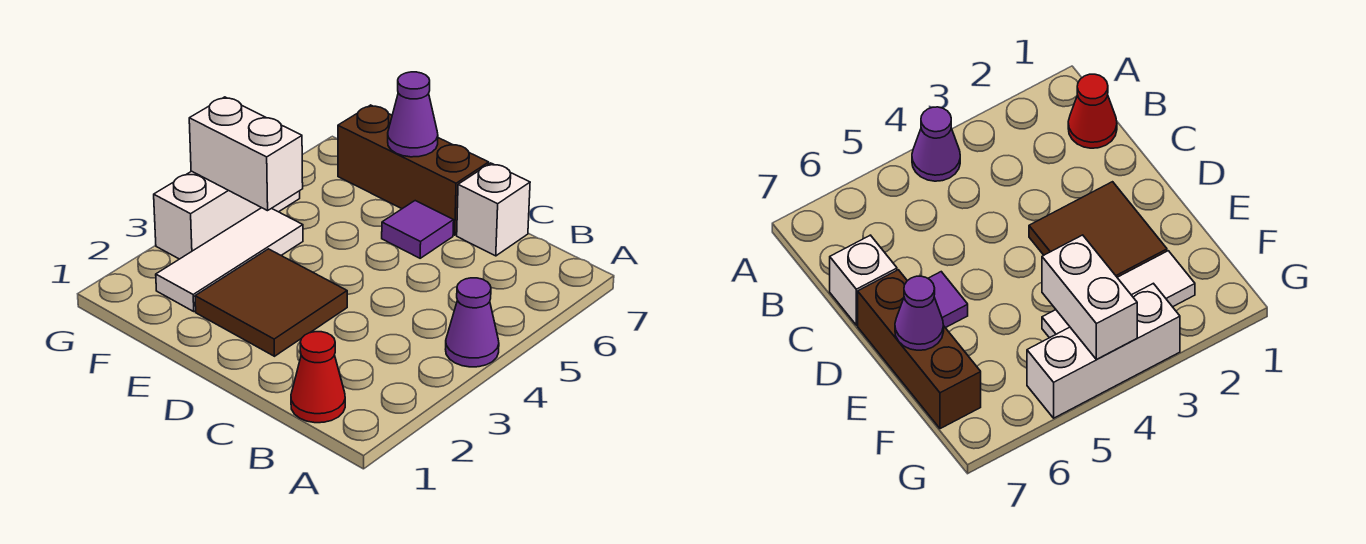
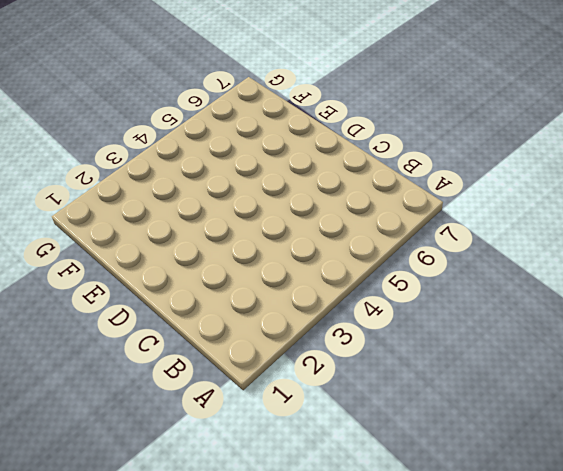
none -> purple 1x1 cone [446,278,499,367]
none -> red 1x1 cone [291,332,345,423]

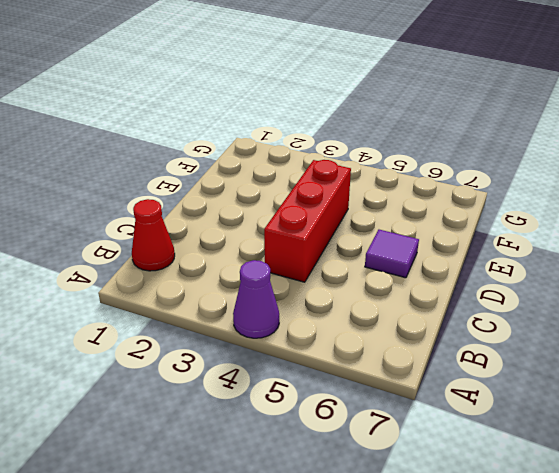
red 1x3 brick [264,160,351,282] -> none
none -> white 1x1 brick [457,163,530,256]
none -> brown 2x2 tile [195,249,347,356]

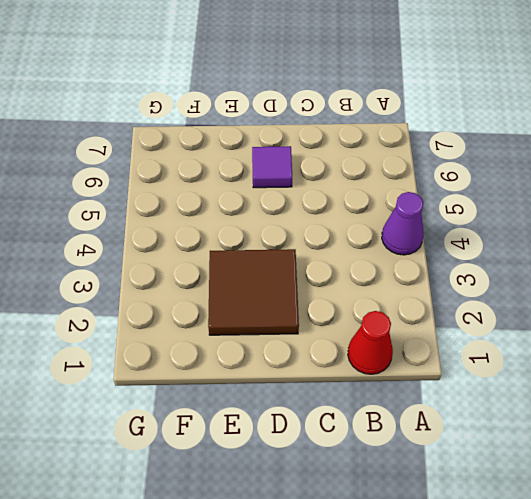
none -> white 1x1 brick [457,163,530,256]
none -> brown 1x3 brick [338,105,489,235]

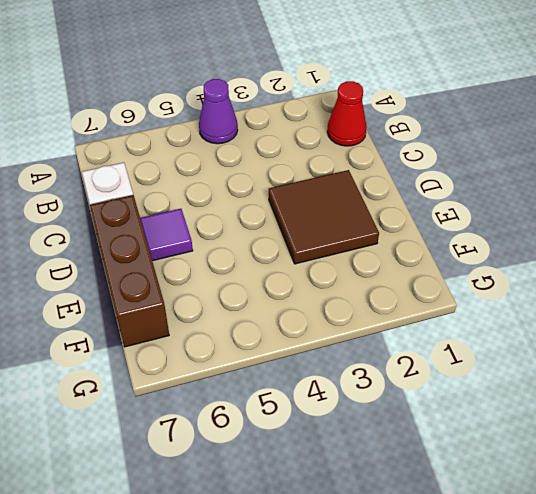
none -> white 1x3 tile [156,208,303,311]
none -> white 1x3 brick [154,171,300,259]

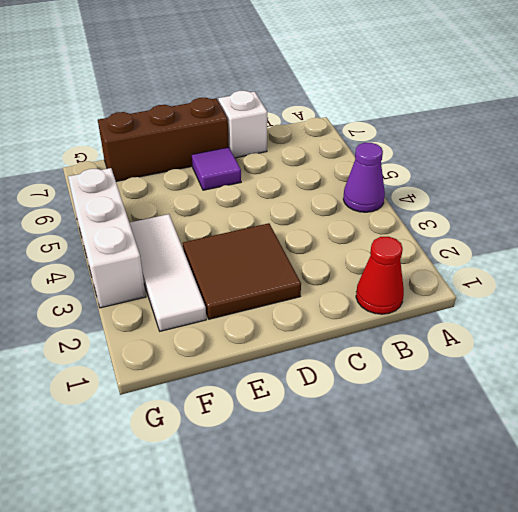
none -> purple 1x1 cone [388,72,438,157]
none -> white 1x2 brick [189,97,303,211]

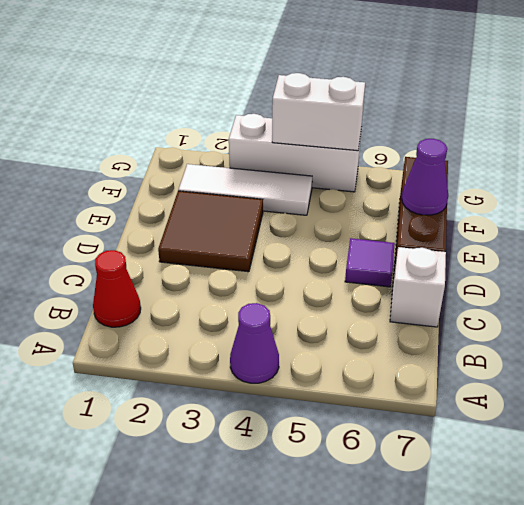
white 1x2 brick [272,73,365,151] -> white 1x2 brick turned to [189,97,303,211]

